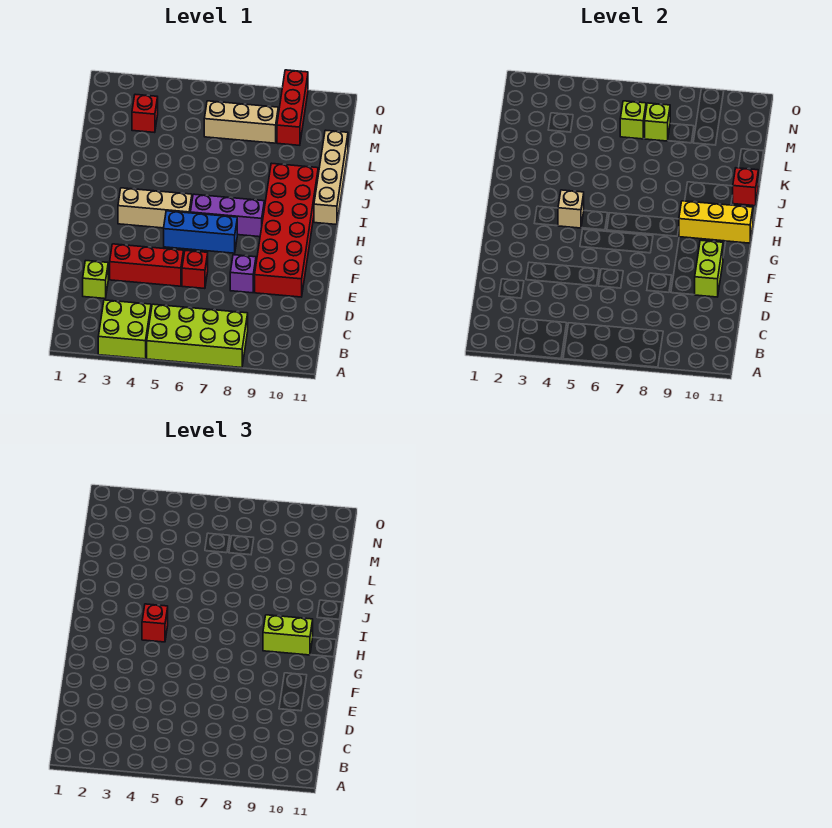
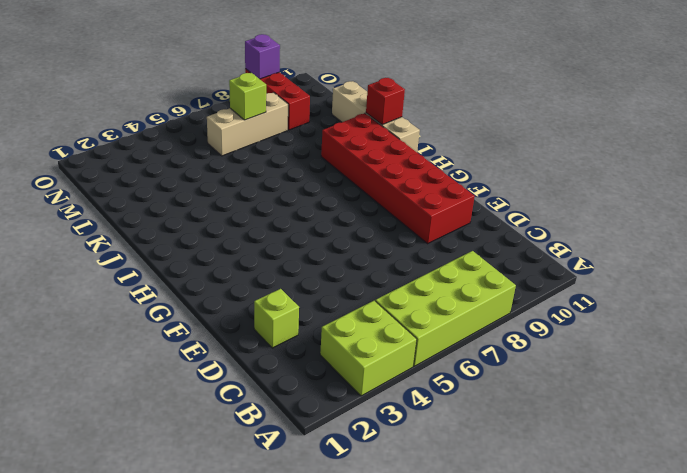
purple 1x1 brick [245,34,280,79] -> purple 1x1 brick moved to [230,255,256,293]
none -> red 1x3 brick [110,244,184,286]
none -> red 1x1 brick [182,250,208,289]
none -> blue 1x3 brick [164,211,237,253]

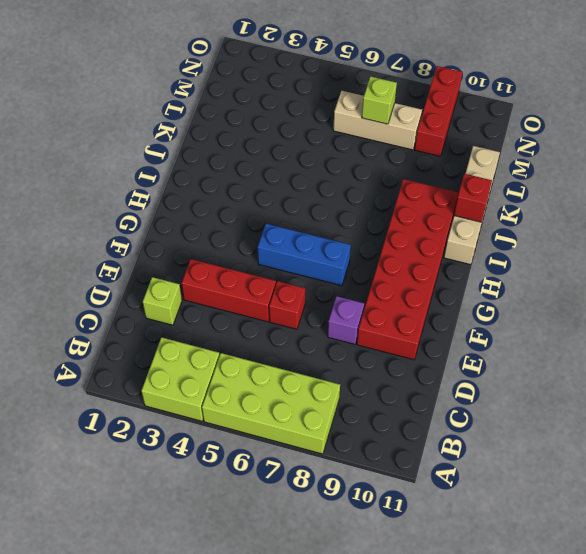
none -> tan 1x3 brick [118,188,192,228]
none -> purple 1x3 brick [190,194,264,237]
none -> red 1x1 brick [132,94,158,133]

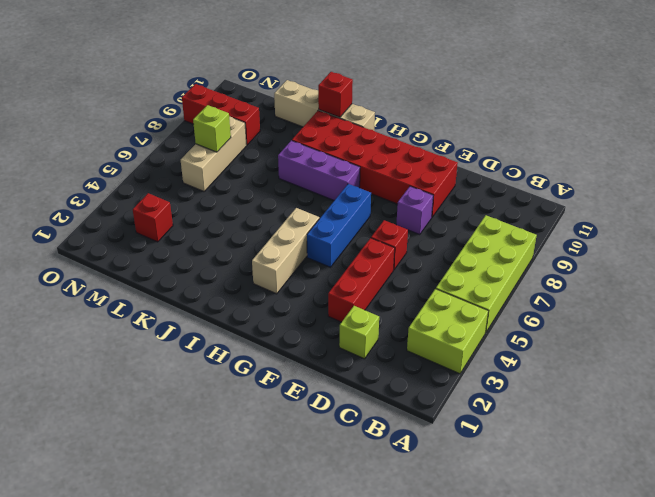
purple 1x3 brick [278,140,360,200] -> purple 1x3 brick turned to [190,194,264,237]
none -> lime 1x2 brick [695,240,723,297]
none -> tan 1x1 brick [558,190,584,228]
none -> yellow 1x3 brick [679,201,753,243]

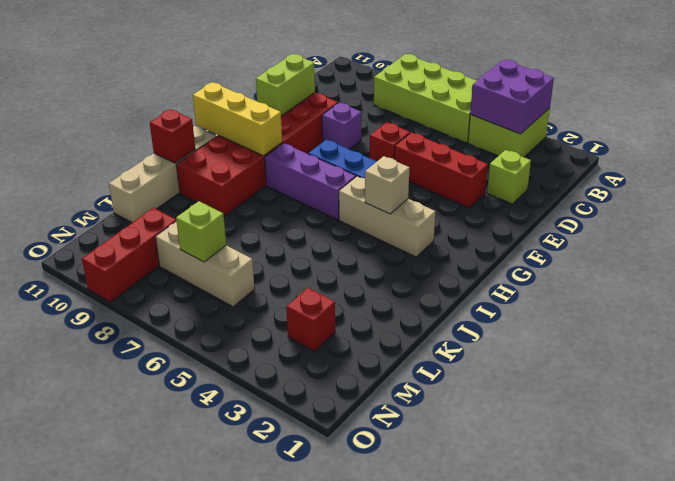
purple 2x2 brick [470,60,554,134] -> none
none -> lime 1x1 brick [620,101,646,139]
none -> red 1x1 brick [142,604,168,642]
none -> lime 1x2 brick [263,615,313,655]

